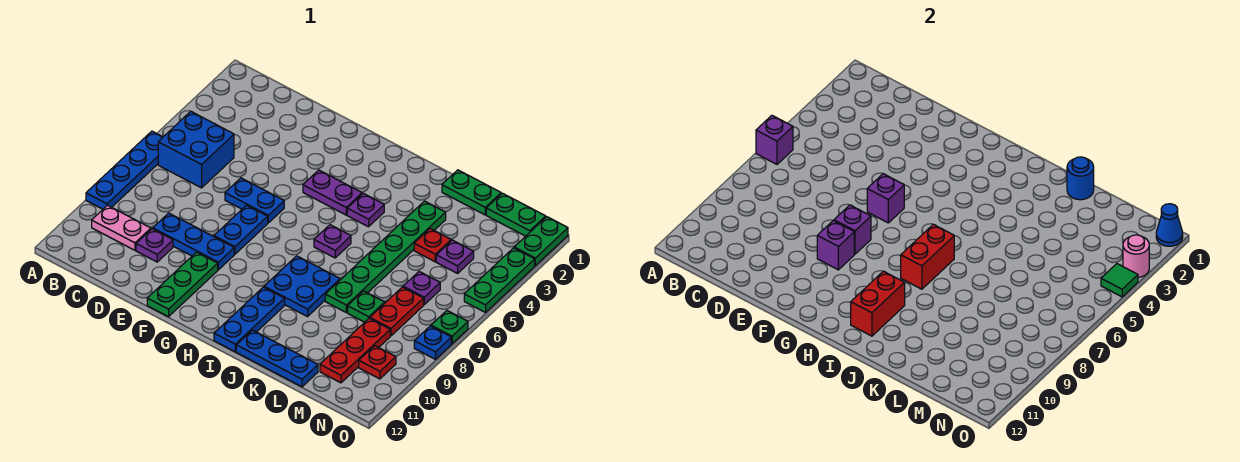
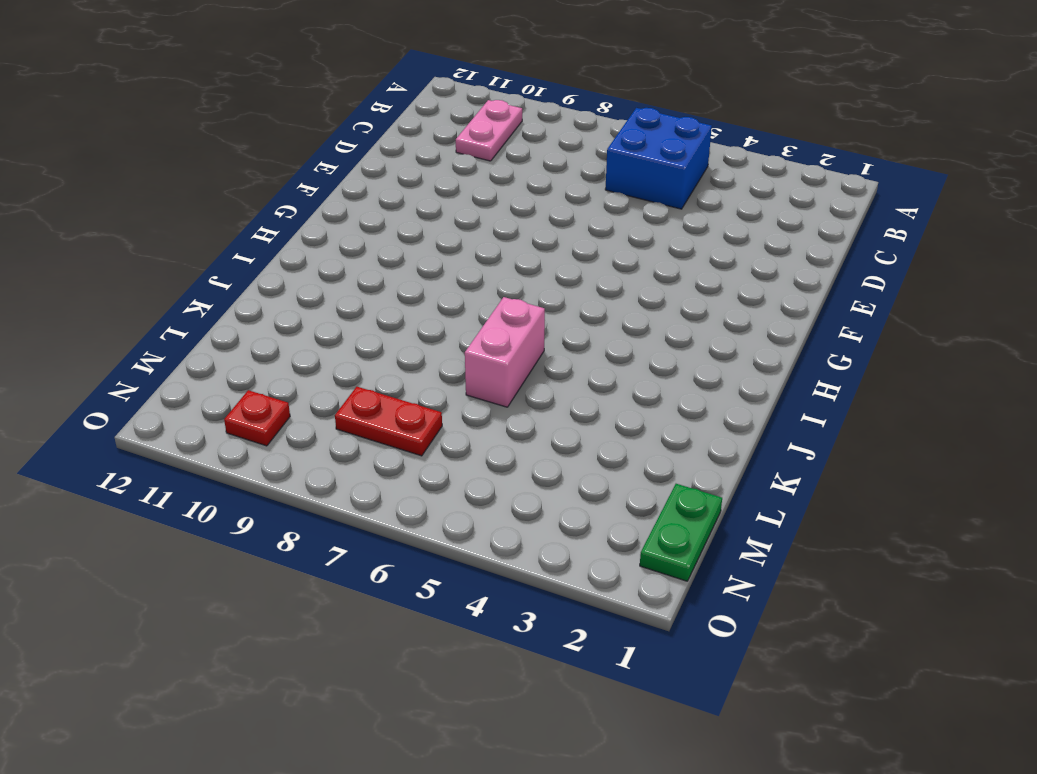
pink 1x2 brick [465,297,545,407] -> green 1x6 plate [325,201,446,313]
none -> blue 1x4 plate [86,131,163,209]
none -> blue 1x3 plate [153,213,234,270]
none -> purple 1x1 plate [136,229,173,262]
none -> blue 1x2 plate [225,178,284,223]

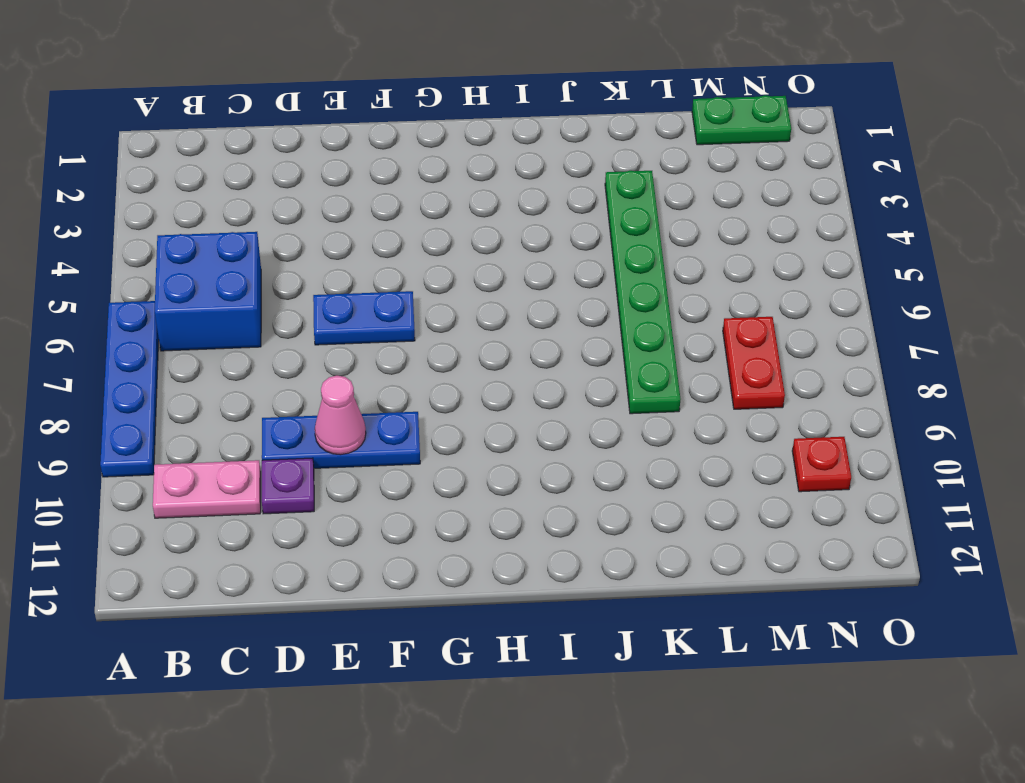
pink 1x1 cone [315,376,366,455] -> none
none -> blue 1x2 plate [214,205,268,254]
none -> green 1x3 plate [147,252,218,317]
none -> purple 1x2 plate [303,170,362,215]
none -> purple 1x1 plate [347,193,384,227]

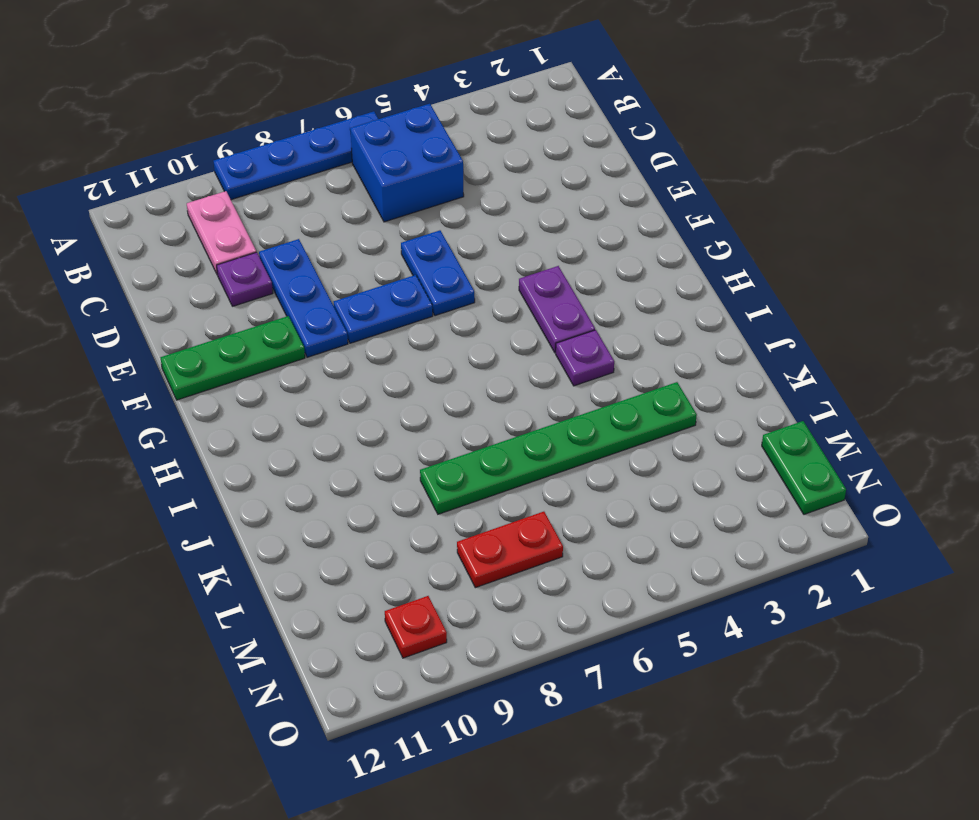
none -> purple 1x1 plate [314,225,351,258]
none -> blue 2x2 plate [264,256,340,317]
none -> blue 1x3 plate [214,287,285,352]
none -> blue 1x3 plate [236,330,318,387]

